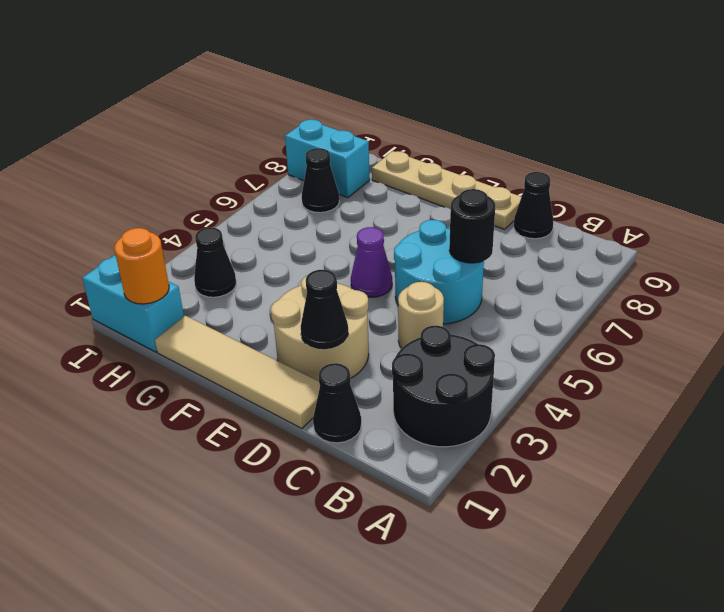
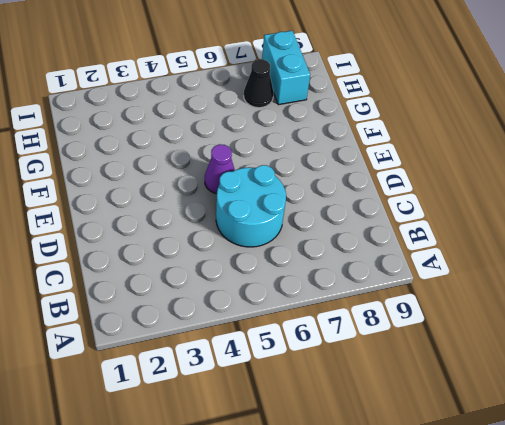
none -> black 2x2 round brick [392,325,495,447]
none -> black 1x1 cone [313,363,361,443]
none -> tan 1x1 round brick [398,282,444,348]

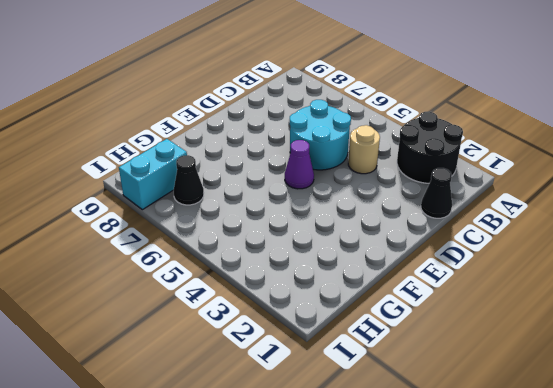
none -> black 1x1 cone [514,172,553,239]
none -> tan 1x4 tile [155,316,320,429]
none -> tan 2x2 round brick [271,276,369,381]

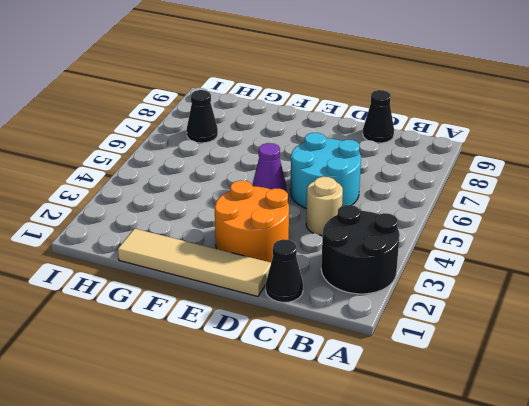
orange 2x2 round brick [215,181,289,262] -> tan 2x2 round brick [271,276,369,381]
none -> tan 1x4 plate [372,151,521,229]
none -> cyan 1x2 brick [82,256,184,352]
none -> black 1x1 cone [194,228,236,297]

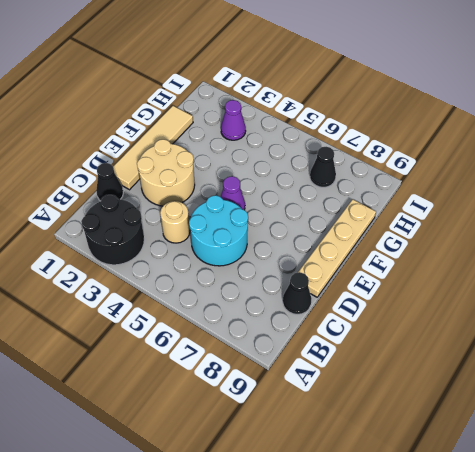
purple 1x1 cone [221,100,246,140] -> black 1x1 cone [194,228,236,297]
none -> cyan 1x2 brick [82,256,184,352]
none -> cyan 1x2 brick [285,120,370,198]
none -> black 1x1 round brick [449,189,495,263]

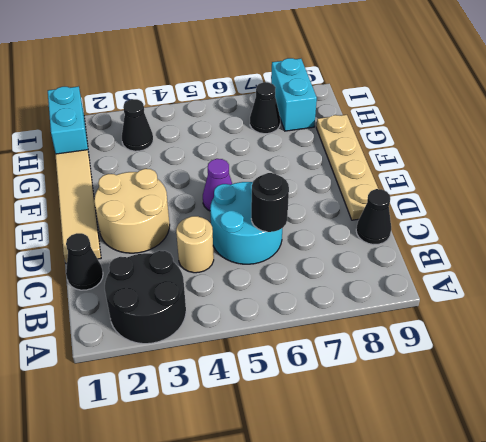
none -> black 1x1 cone [301,270,348,349]
none -> orange 1x1 round brick [114,228,169,304]

